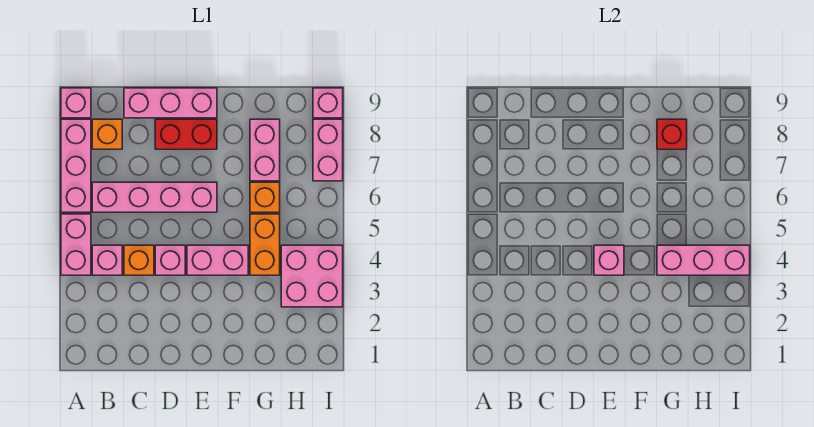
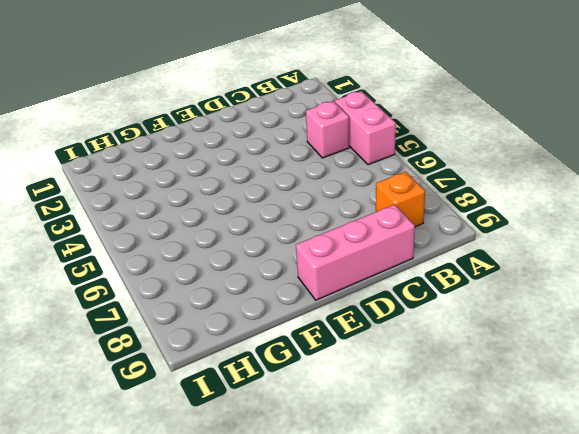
none -> pink 1x3 brick [61,119,91,212]
none -> pink 1x1 brick [61,88,91,118]
none -> pink 1x4 brick [92,182,217,212]

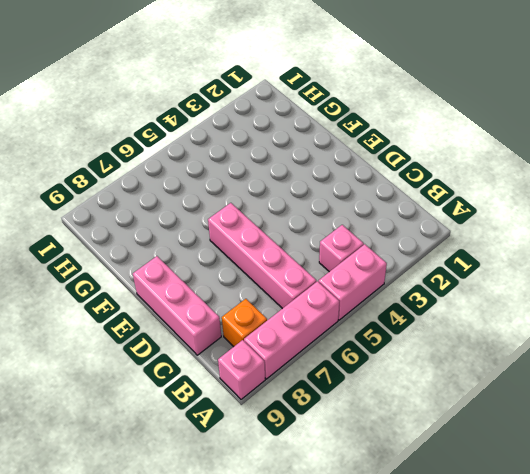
none -> orange 1x1 brick [124,245,154,275]
none -> pink 1x1 brick [155,245,185,275]
none -> red 1x2 brick [155,119,217,149]

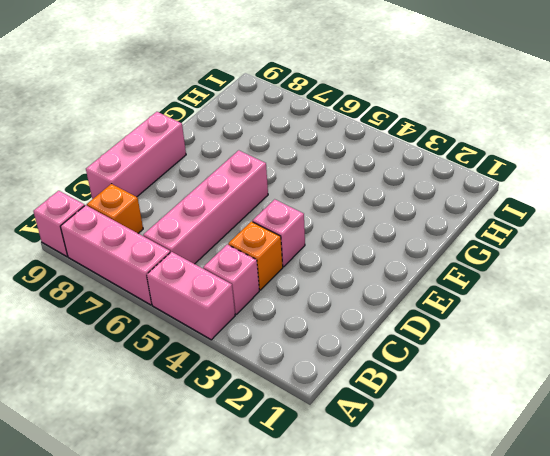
none -> red 1x2 brick [155,119,217,149]
none -> pink 1x2 brick [187,245,248,275]
none -> orange 1x2 brick [250,214,280,275]

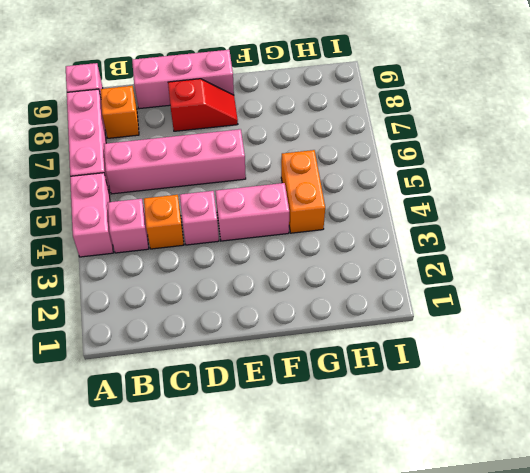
red 1x2 slope [168,79,238,131] -> red 1x2 brick [155,119,217,149]
none -> orange 1x1 brick [250,182,280,212]
none -> pink 1x2 brick [250,119,280,181]
none -> pink 2x2 brick [281,245,343,307]

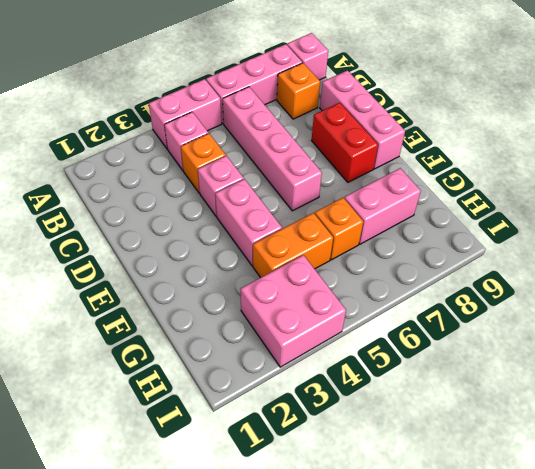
none -> pink 1x2 brick [313,119,343,181]
none -> pink 1x1 brick [313,88,343,118]
none -> pink 1x1 brick [594,245,624,275]

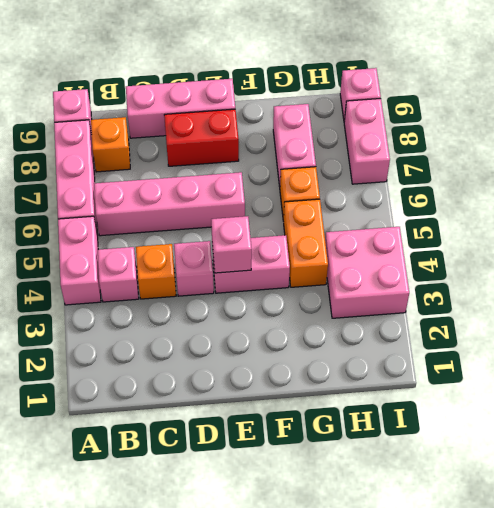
none -> pink 1x3 brick [657,245,750,275]
none -> red 1x1 brick [657,119,687,149]

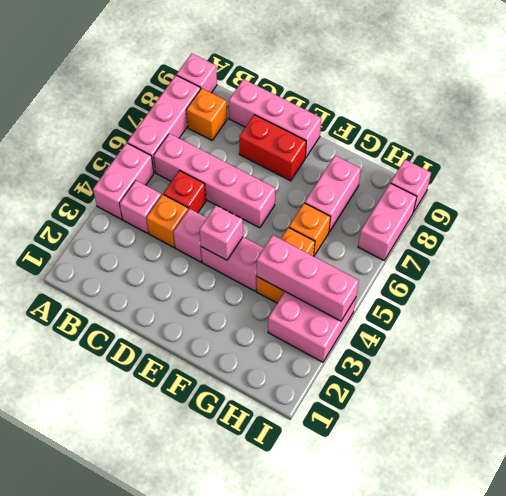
red 1x1 brick [163,170,206,213] -> red 1x1 brick moved to [657,119,687,149]

